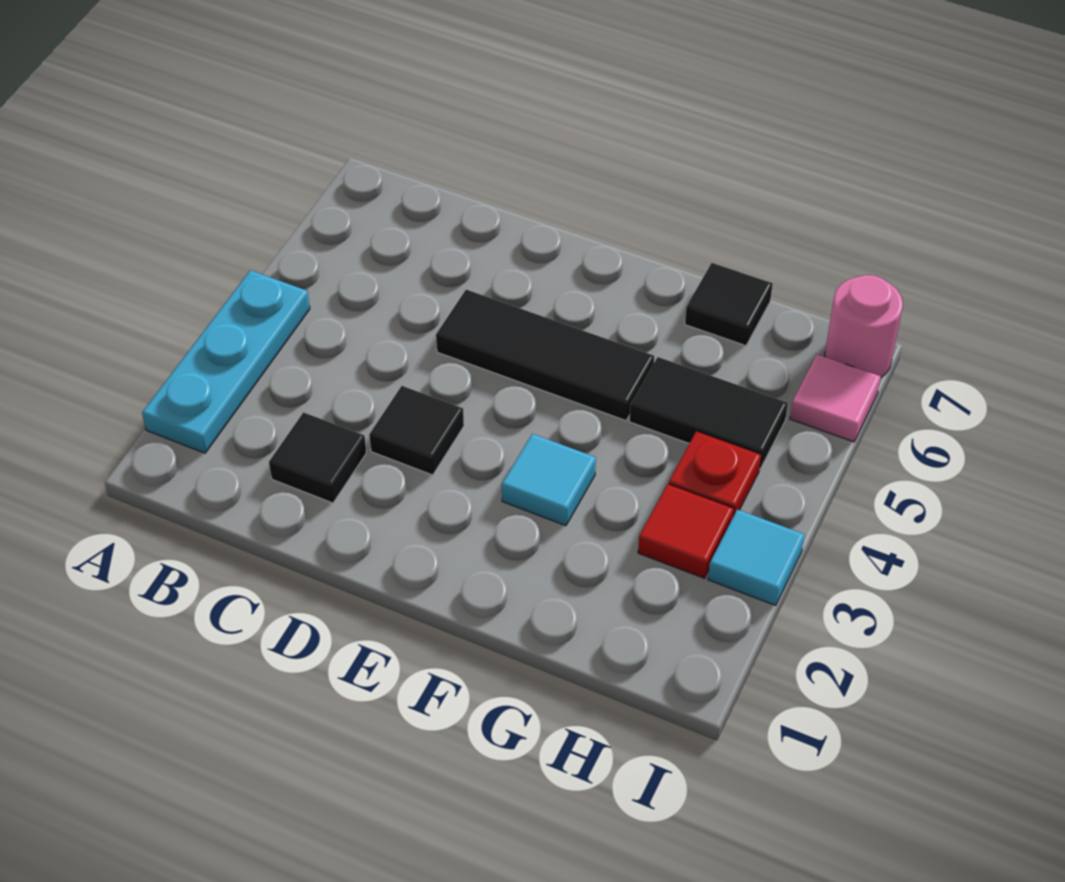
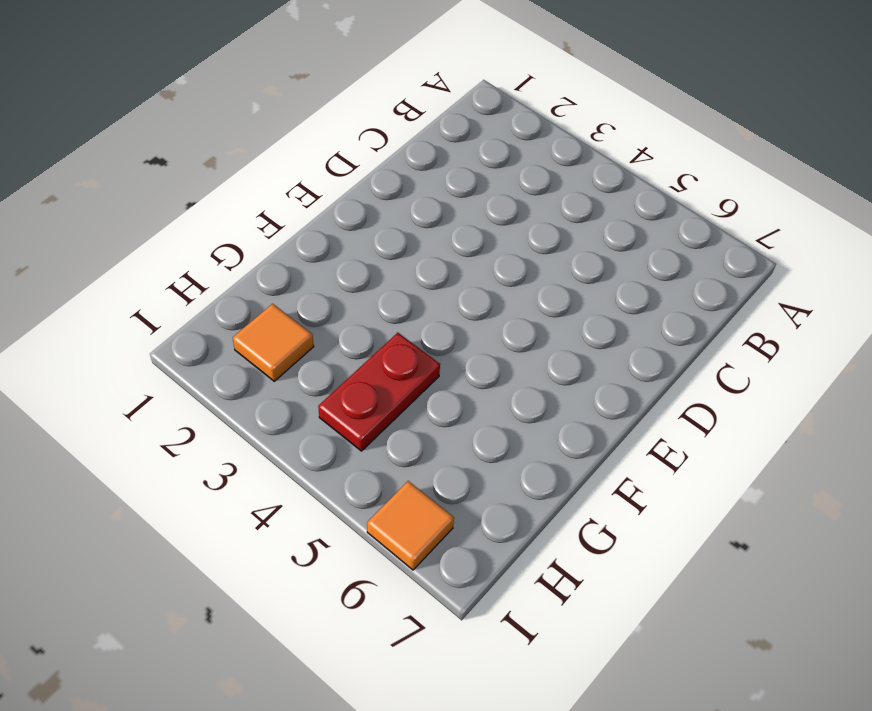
red 1x2 plate [318,333,440,451] -> red 1x1 plate [669,431,761,517]
orange 1x1 tile [233,304,314,381] -> none
orange 1x1 tile [367,481,454,570] -> pink 1x1 tile [790,354,881,442]
none -> cyan 1x3 plate [142,270,310,453]
none -> black 1x1 tile [269,412,366,503]
none -> black 1x1 tile [369,386,464,475]

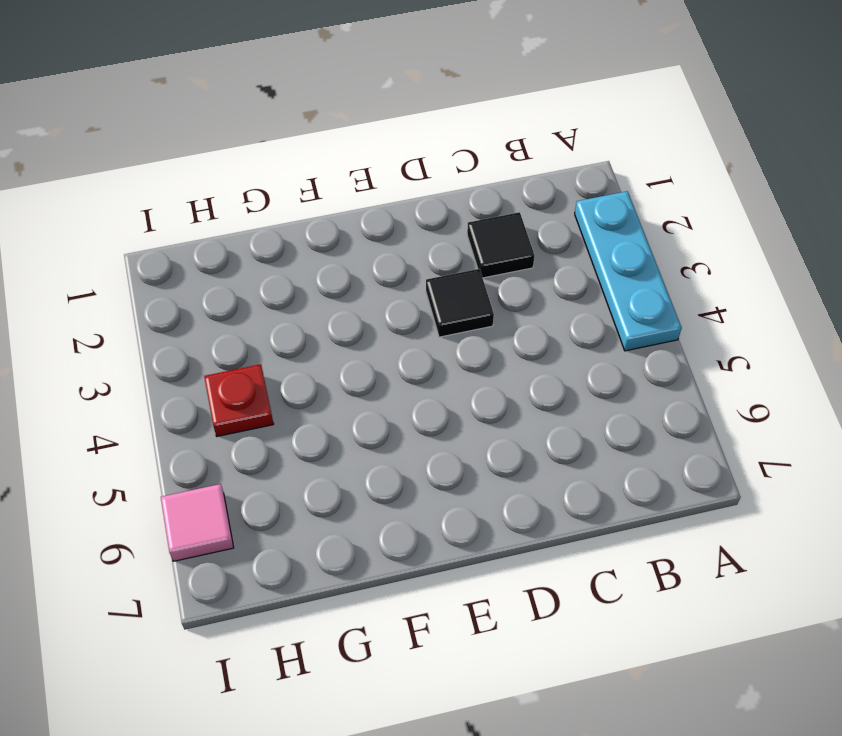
none -> black 1x3 tile [436,290,654,421]
none -> cyan 1x1 tile [502,434,596,526]
none -> black 1x2 tile [629,357,788,469]

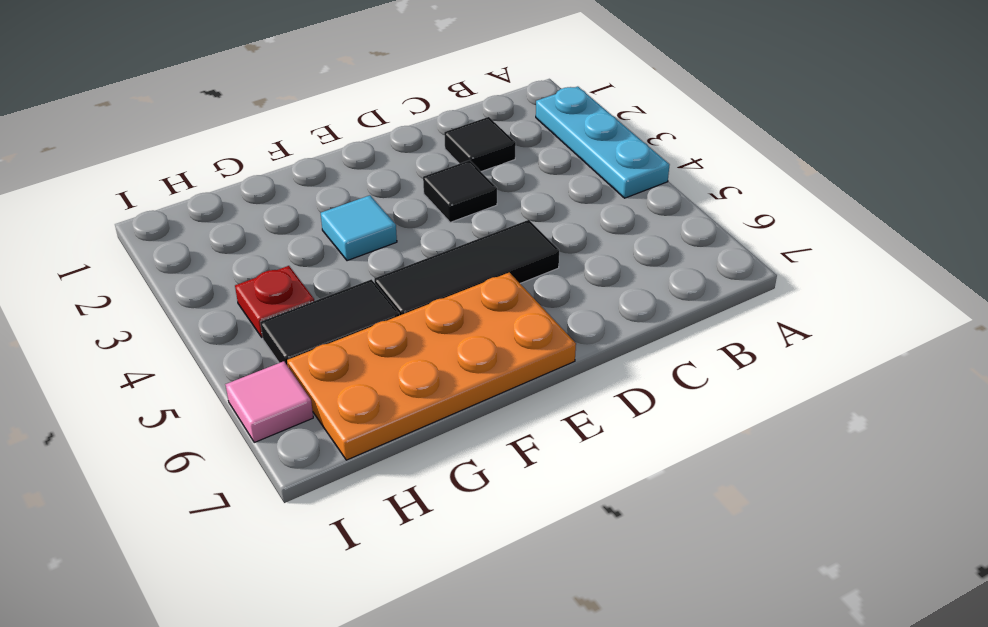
orange 2x4 plate [287,272,576,460] -> black 1x1 tile [685,263,773,346]
none -> red 1x1 tile [638,484,734,578]
none -> cyan 1x1 tile [708,510,805,606]
none -> pink 1x1 round brick [825,275,903,377]

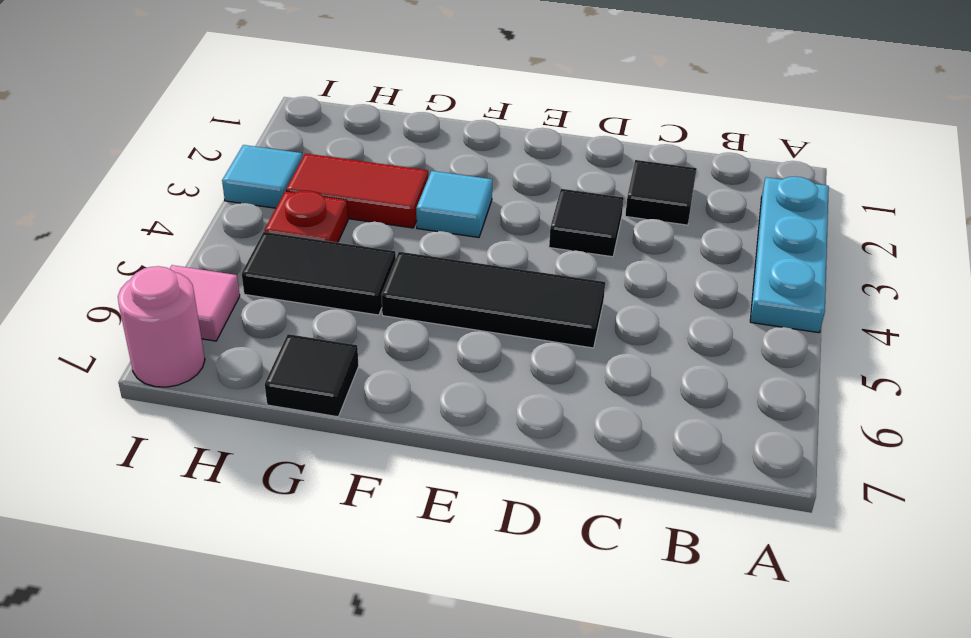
red 1x2 tile [286,153,428,228] -> red 1x1 tile [638,484,734,578]

